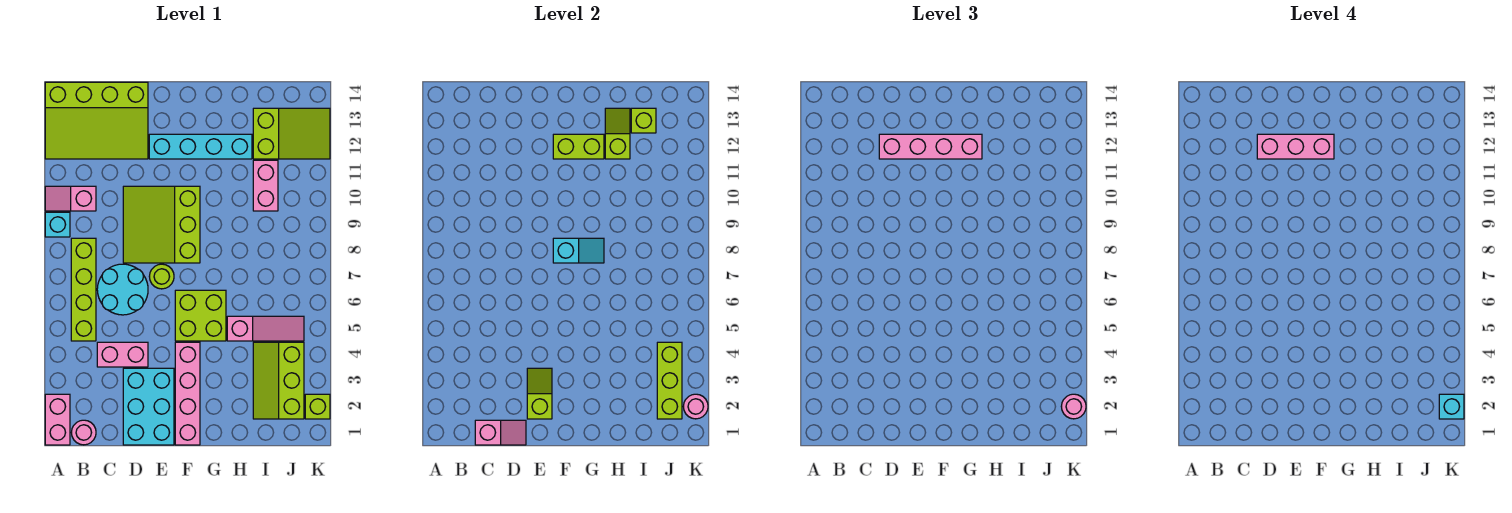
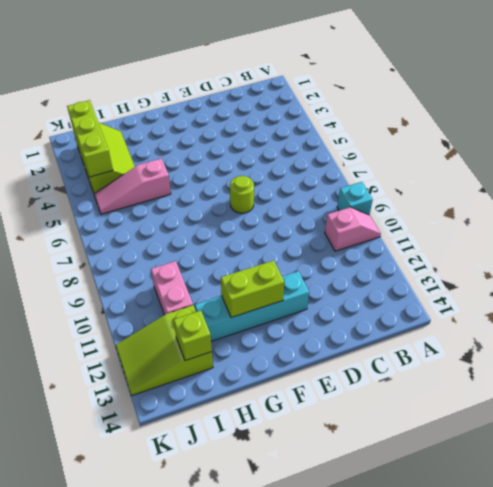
none -> pink 1x2 brick [45,394,70,445]
none -> lime 3x4 slope [45,82,148,159]
none -> pink 1x1 round brick [71,420,96,445]
none -> lime 1x4 brick [71,238,96,341]

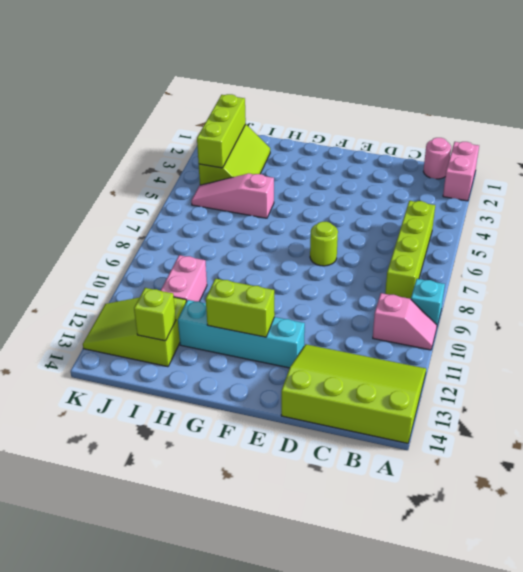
none -> pink 1x2 brick [97,342,148,367]
none -> cyan 2x2 round brick [97,264,148,315]
none -> cyan 2x3 brick [123,368,174,445]
none -> lime 3x3 slope [123,186,200,263]

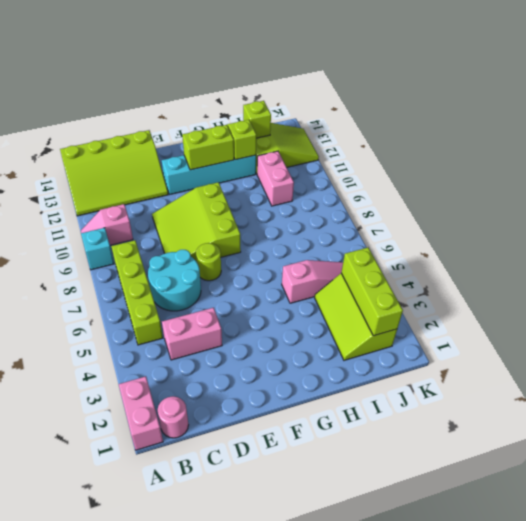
none -> cyan 2x3 brick [123,368,174,445]
none -> pink 1x4 brick [175,342,200,445]
none -> lime 2x2 brick [175,290,226,341]
none -> lime 1x1 brick [305,394,330,419]

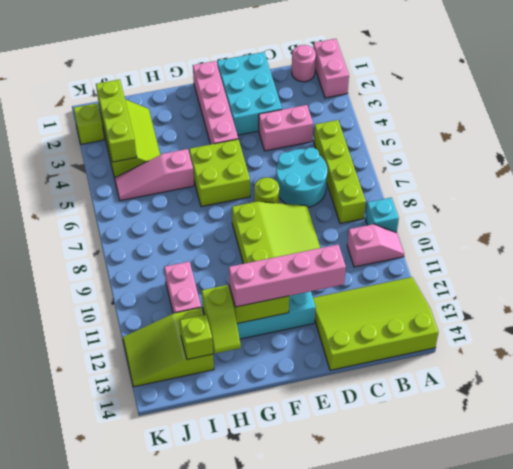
none -> pink 1x2 slope [475,420,526,445]
none -> lime 1x2 slope [527,368,552,419]
none -> cyan 1x2 slope [553,238,604,263]
none -> pink 1x1 round brick [683,394,708,419]

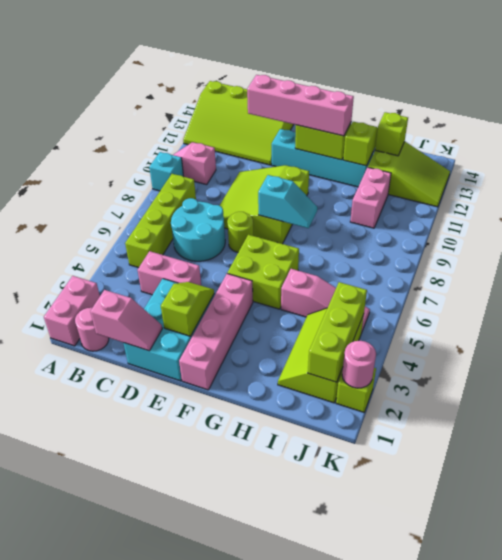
none -> pink 1x1 round brick [1061,394,1086,419]
none -> pink 1x3 brick [1257,134,1334,159]
none -> cyan 1x1 brick [1439,394,1464,419]

